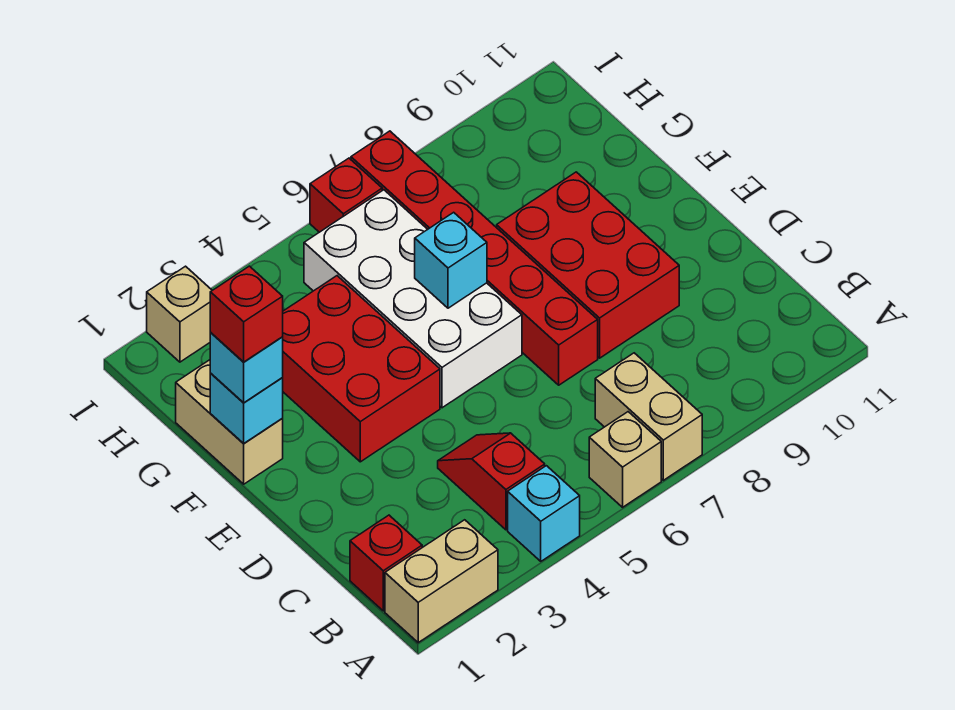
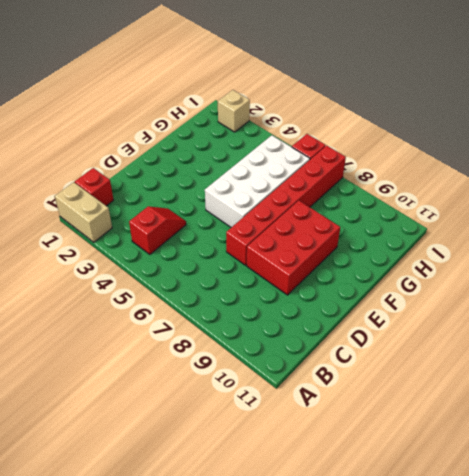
none -> cyan 1x1 brick [508,466,580,561]
none -> tan 1x1 brick [589,412,661,507]
none -> tan 1x2 brick [595,353,702,480]

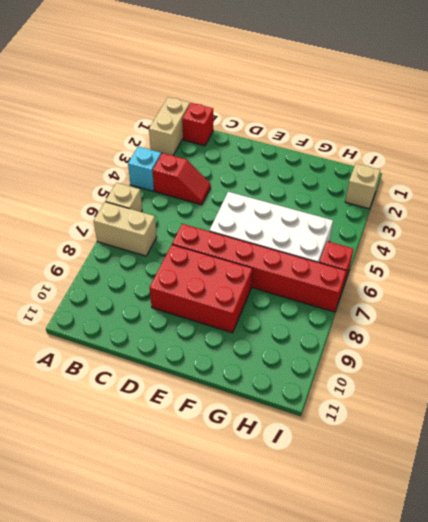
none -> red 2x3 brick [282,276,440,462]
none -> tan 1x2 brick [176,360,283,484]
none -> cyan 1x1 brick [210,374,283,444]

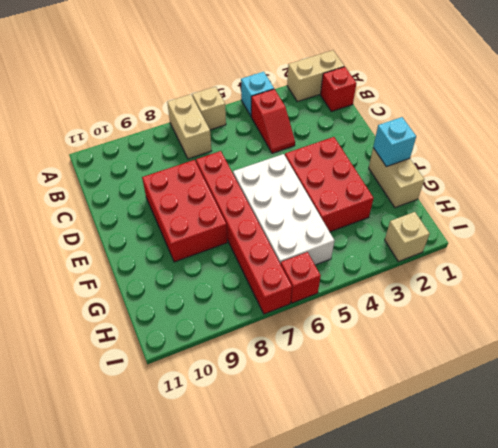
none -> cyan 1x1 brick [415,212,487,308]
none -> cyan 1x1 brick [210,333,283,403]
none -> red 1x1 brick [210,266,283,362]

